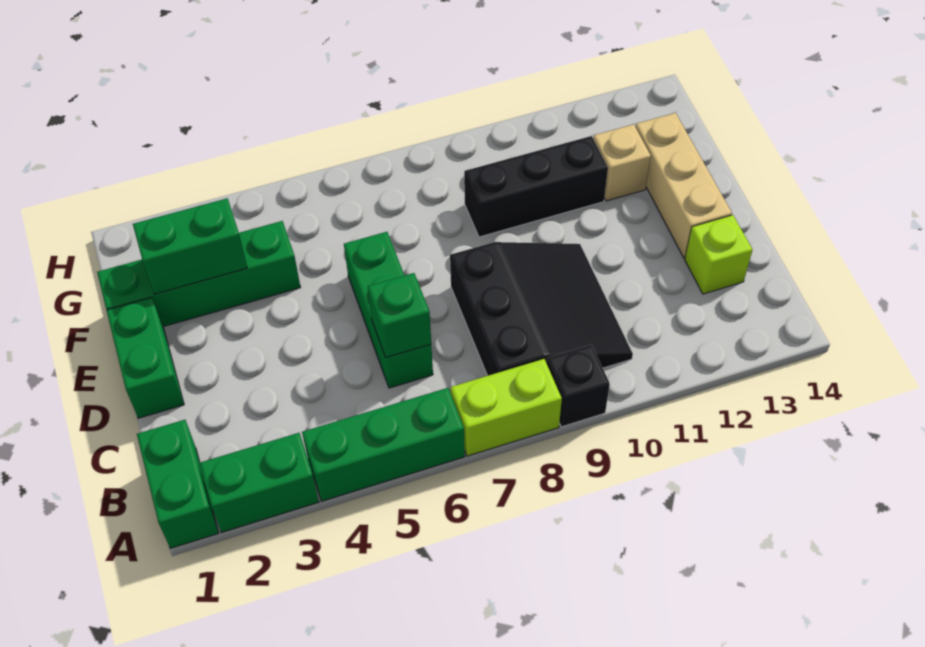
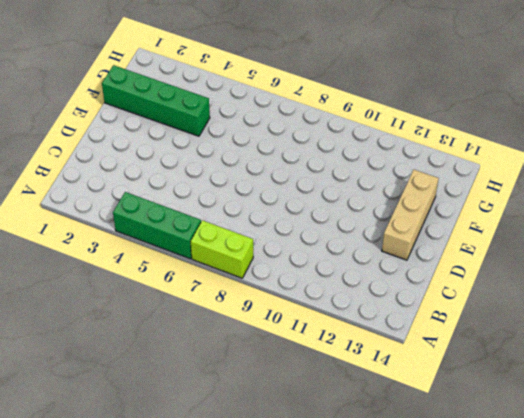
none -> green 1x2 brick [137,420,219,548]
none -> green 1x2 brick [200,433,319,533]
none -> black 1x1 brick [546,345,610,427]

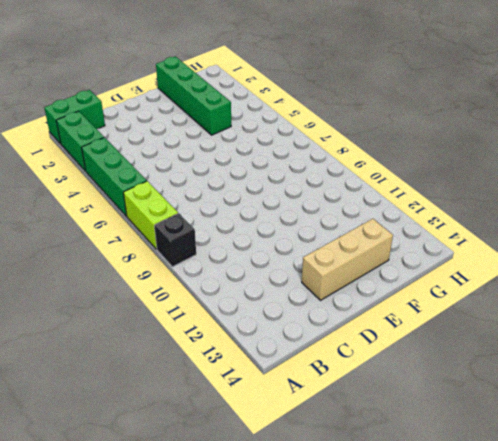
none -> black 3x3 slope [450,242,633,376]
none -> green 1x3 brick [344,232,433,388]
none -> lime 1x1 brick [685,215,752,294]

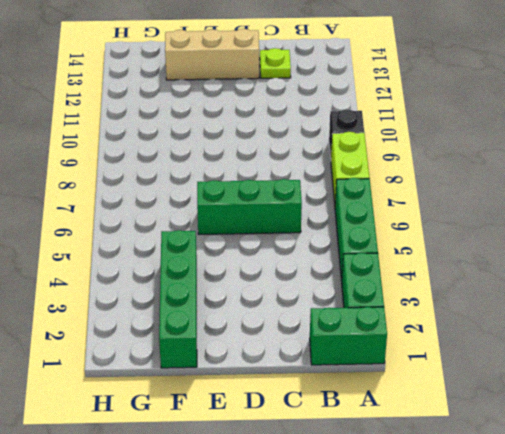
lime 1x1 plate [260,48,291,78] -> lime 1x1 brick [685,215,752,294]
none -> black 3x3 slope [450,242,633,376]
none -> green 1x2 brick [106,297,184,418]
none -> black 1x3 brick [464,136,608,237]

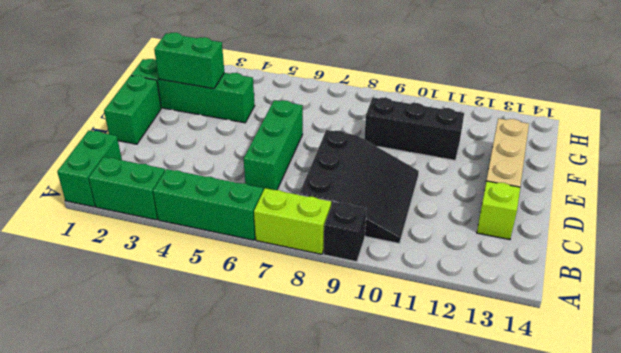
none -> tan 1x1 brick [593,124,651,201]
none -> green 1x1 brick [368,273,431,358]

